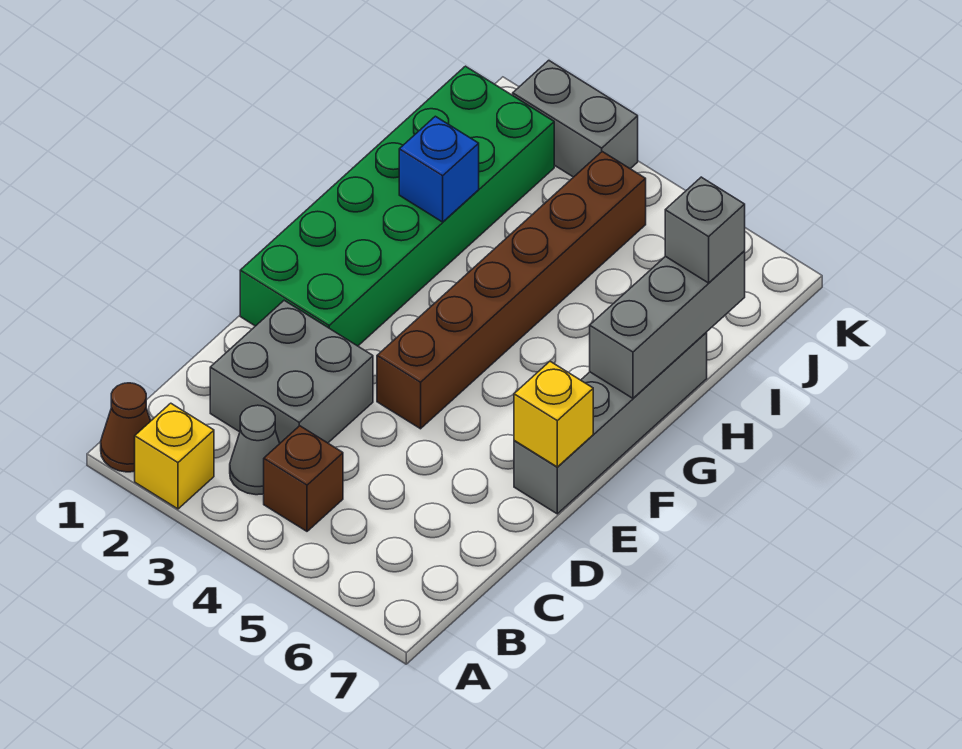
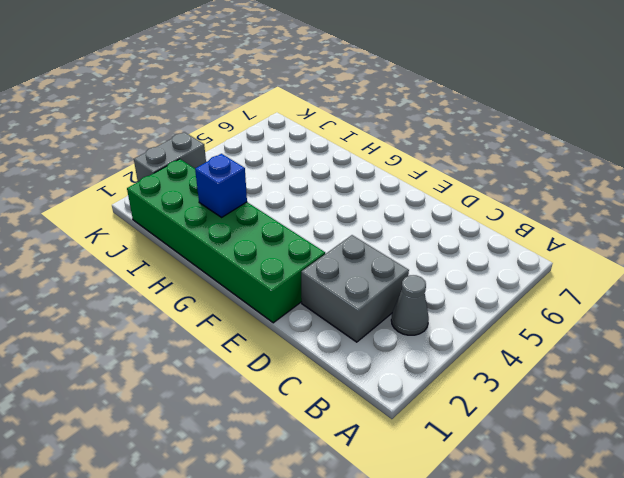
none -> brown 1x1 cone [101,383,150,472]
none -> yellow 1x1 brick [135,403,214,509]
none -> brown 1x1 brick [264,426,343,531]

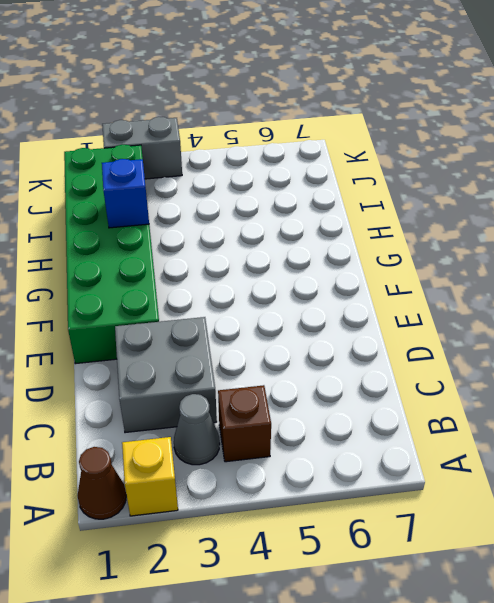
none -> brown 1x6 brick [377,152,646,429]
none -> grey 1x4 brick [514,332,707,514]
none -> yellow 1x1 brick [514,361,593,467]

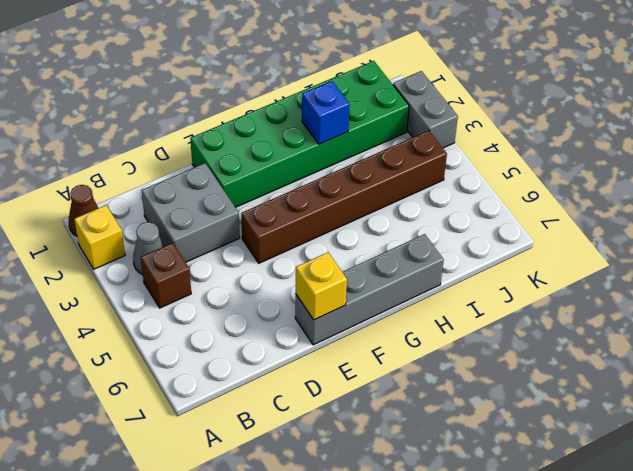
none -> grey 1x3 brick [590,251,745,398]
none -> grey 1x1 brick [665,177,745,283]

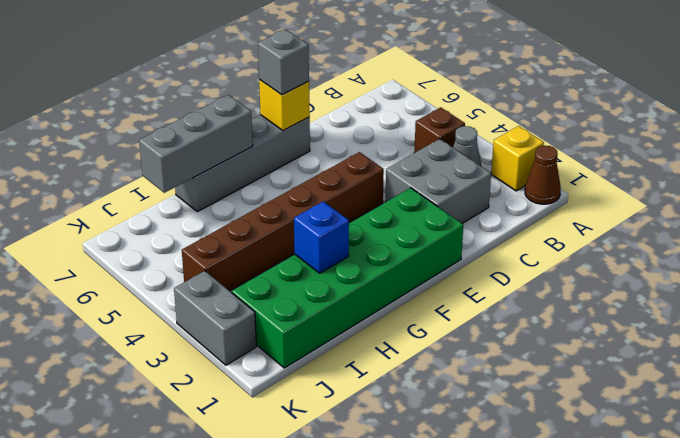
grey 1x1 brick [258,29,309,95] -> grey 1x1 brick moved to [665,177,745,283]

